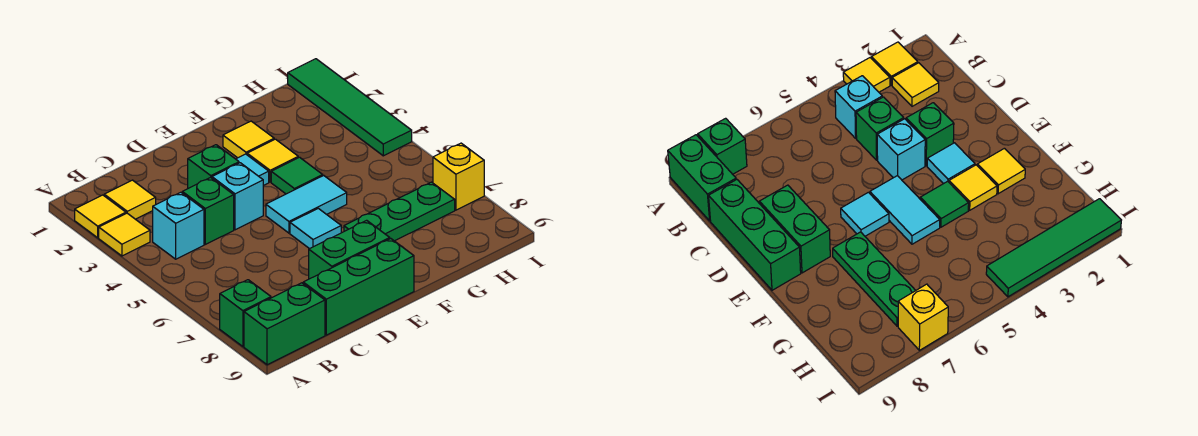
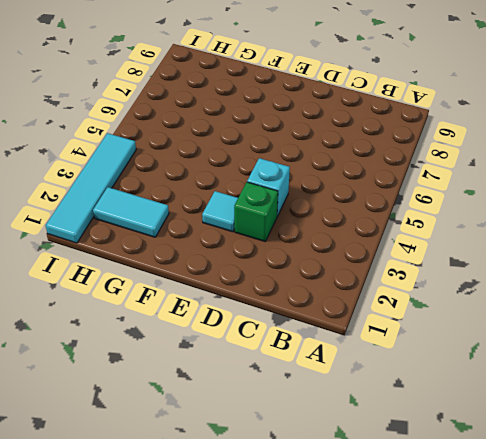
cyan 1x2 tile [93,187,169,237] -> cyan 1x2 tile moved to [266,176,347,233]
cyan 1x4 tile [46,133,136,243] -> green 1x4 tile [288,59,412,156]
none -> yellow 1x1 tile [75,195,126,238]
none -> yellow 1x1 tile [99,213,150,256]
none -> green 1x1 brick [220,280,271,346]

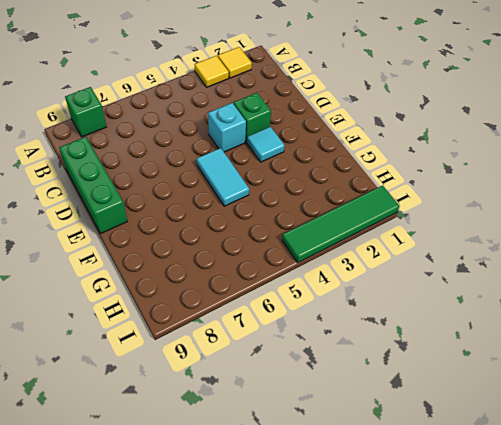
none -> green 1x2 brick [244,283,325,365]
none -> yellow 1x1 tile [104,180,156,219]
none -> cyan 1x1 brick [153,192,204,259]

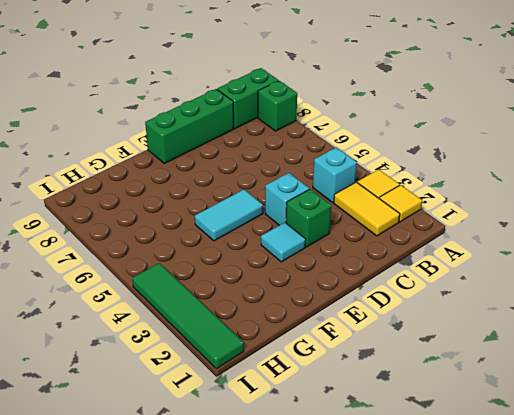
yellow 1x2 tile [334,182,400,236] -> yellow 1x1 tile [104,180,156,219]
none -> green 1x1 brick [182,178,234,244]
none -> green 1x2 brick [309,220,390,279]
none -> cyan 1x1 tile [290,208,341,249]

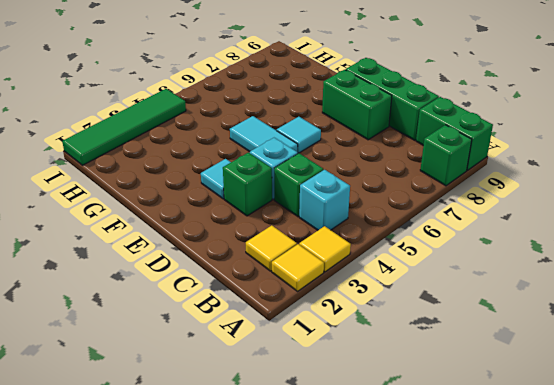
none -> yellow 1x1 tile [223,121,274,158]
none -> yellow 1x1 tile [247,139,298,182]
none -> green 1x1 tile [271,157,323,194]

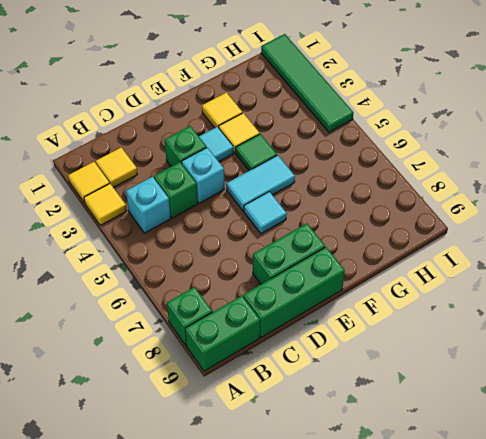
none -> green 1x3 plate [344,182,455,241]
none -> yellow 1x1 brick [433,143,484,210]

